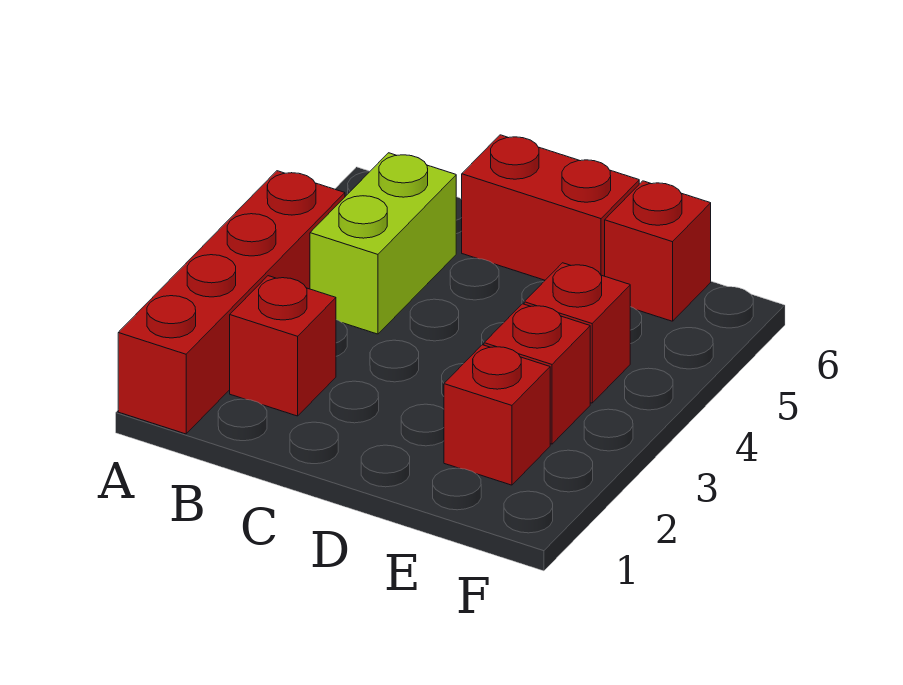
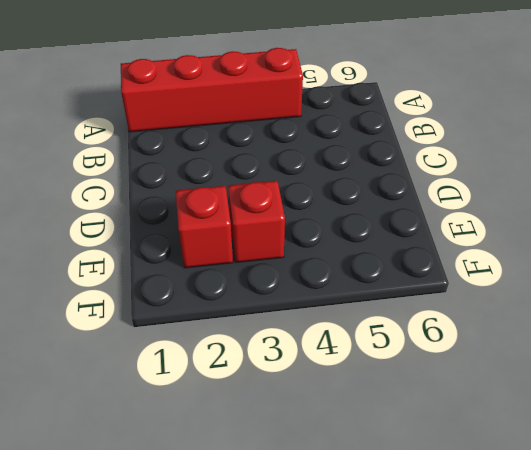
none -> red 1x1 brick [230,276,336,416]
none -> lime 1x2 brick [310,153,456,334]

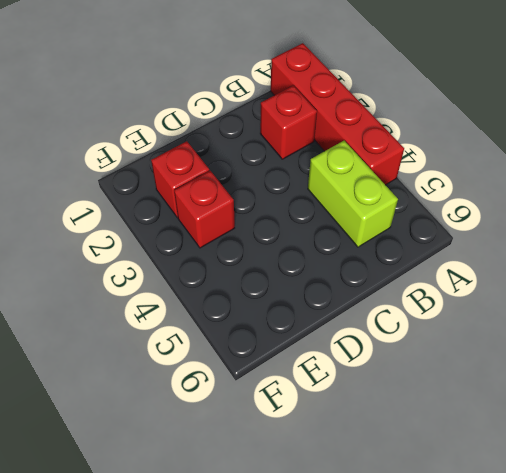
none -> red 1x2 brick [462,135,639,280]
none -> red 1x1 brick [524,263,630,403]

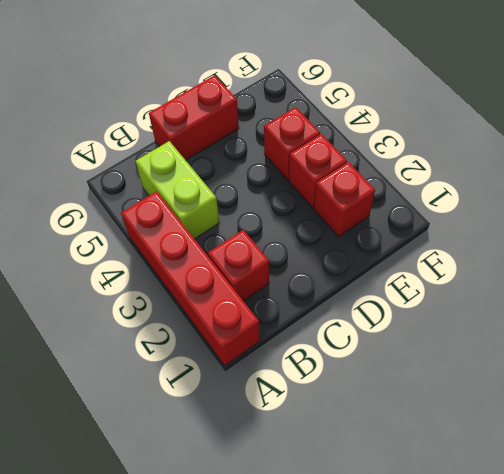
none -> red 1x1 brick [605,181,711,321]

